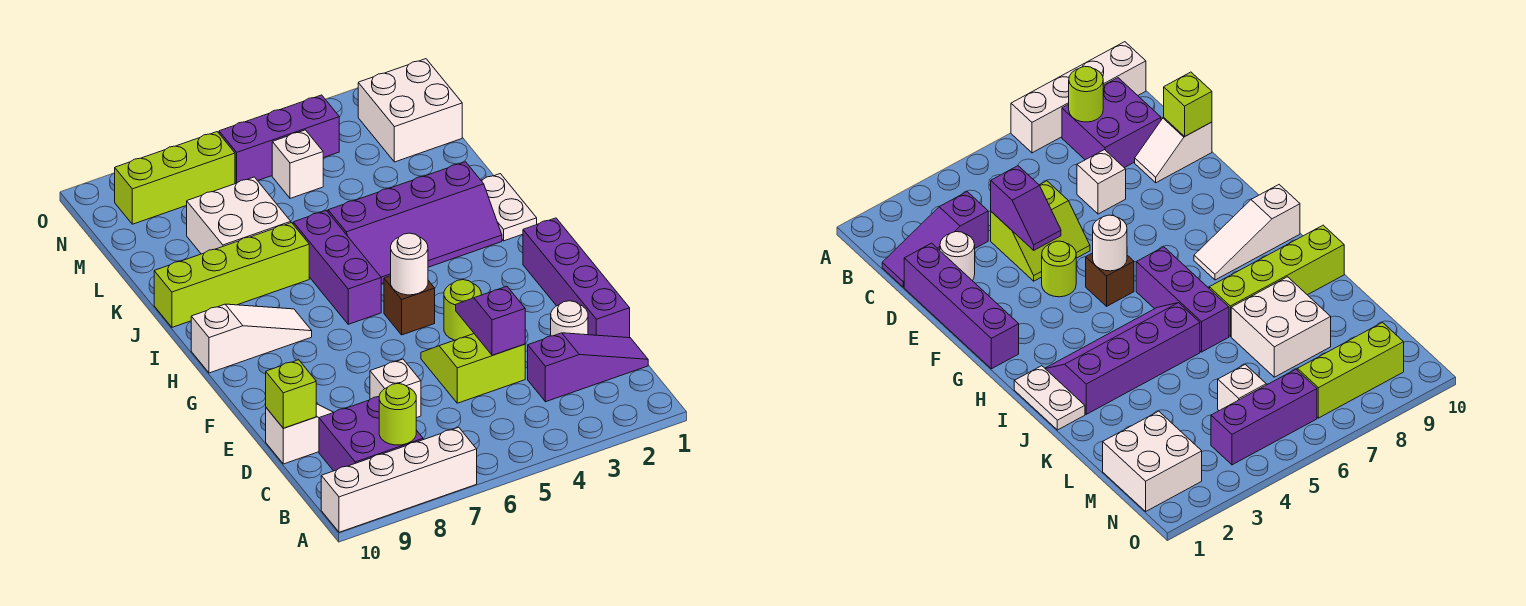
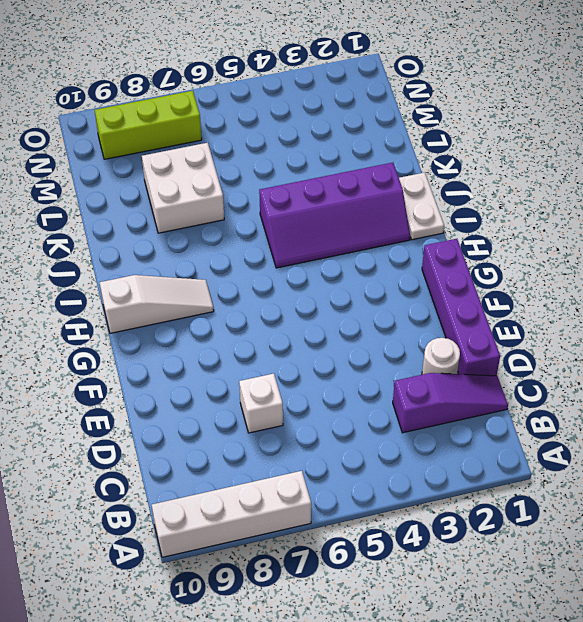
none -> purple 2x2 brick [319,397,423,471]
none -> lime 2x2 slope [421,334,525,403]
none -> white 1x2 slope [266,404,333,464]

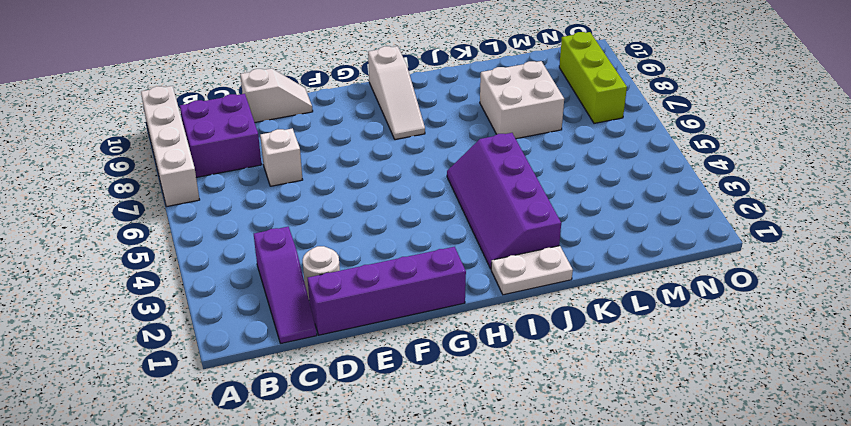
white 1x2 slope [240,68,313,122] -> white 1x2 slope turned to [266,404,333,464]
none -> lime 2x2 slope [421,334,525,403]
none -> lime 1x1 round brick [444,280,481,340]
none -> brown 1x1 brick [384,276,435,335]

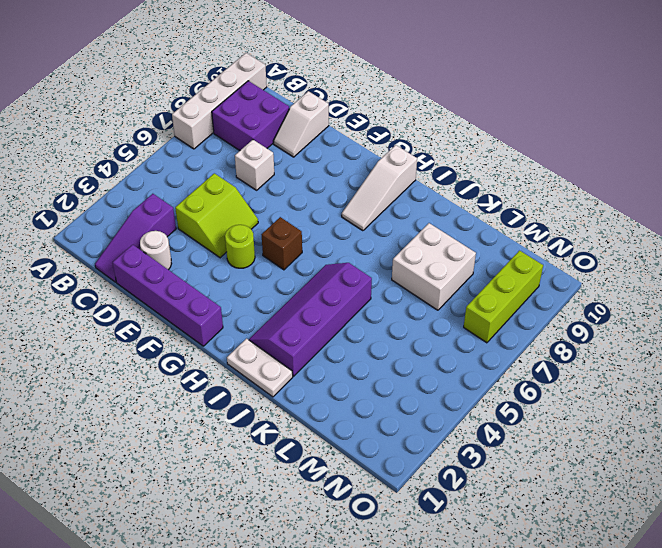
none -> purple 1x3 brick [293,210,381,324]
none -> lime 1x4 brick [154,223,309,327]
none -> white 2x2 brick [358,59,462,162]

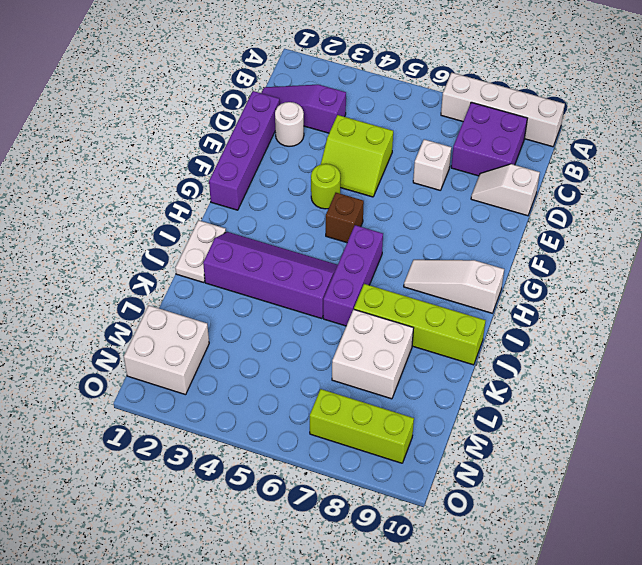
none -> white 1x1 brick [272,130,323,198]
none -> purple 1x3 brick [219,95,339,184]
none -> lime 1x1 round brick [379,384,416,445]

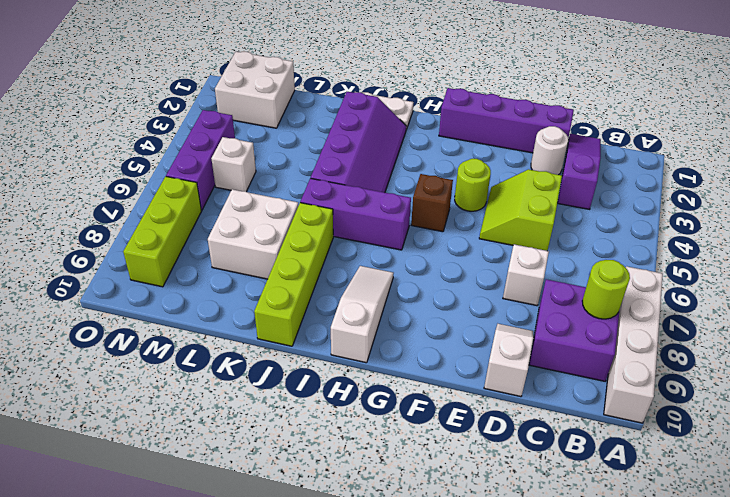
none -> purple 1x2 slope [456,286,525,355]
none -> lime 1x1 brick [266,360,316,428]
none -> white 1x1 round brick [391,233,428,295]

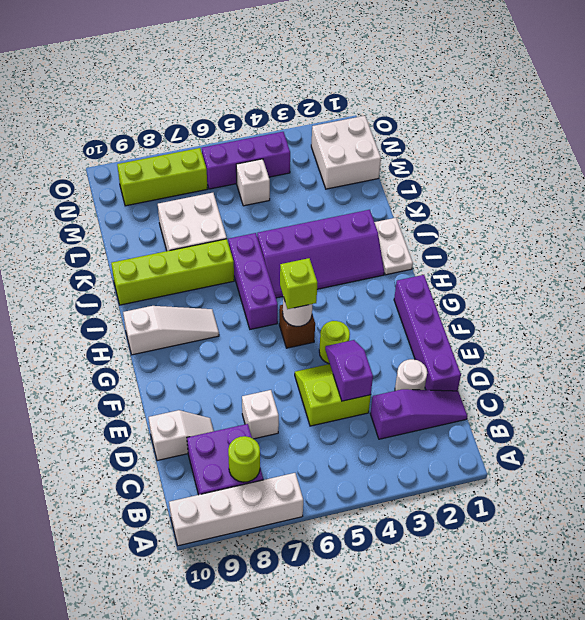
lime 1x1 brick [280,258,317,309] -> lime 1x1 brick moved to [266,360,316,428]

